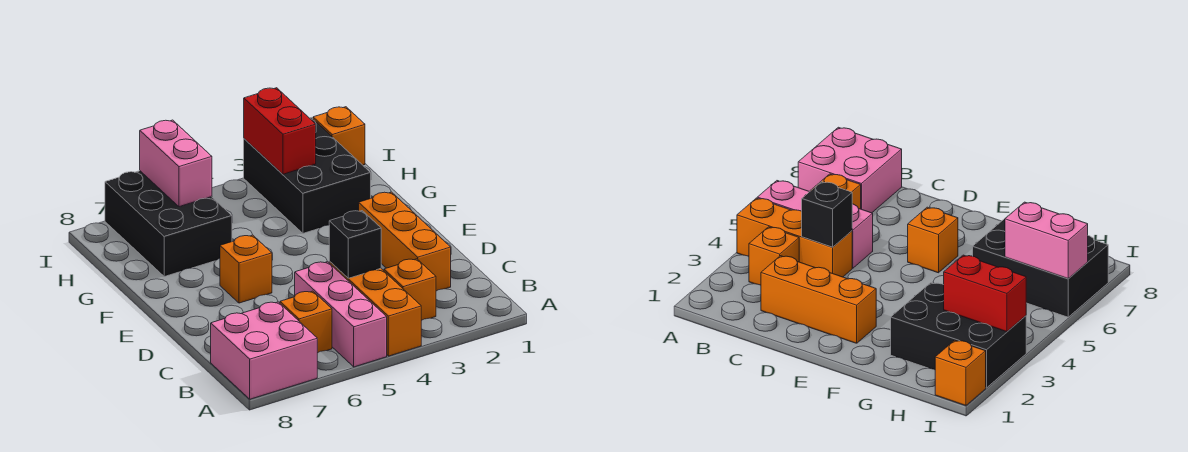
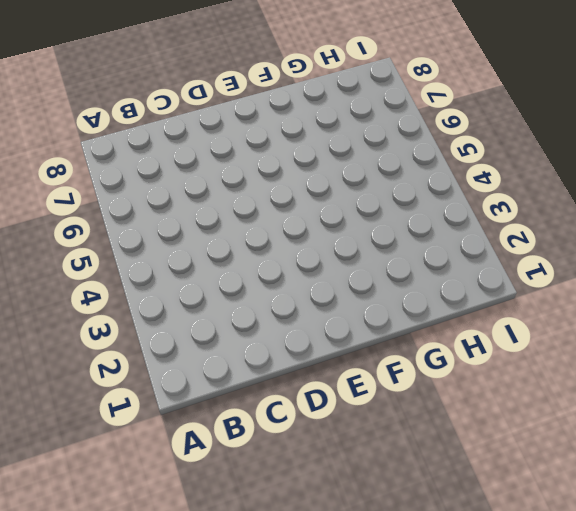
none -> orange 1x3 brick [329,261,421,356]
none -> pink 1x3 brick [295,262,387,367]
none -> pink 2x2 brick [211,302,317,399]

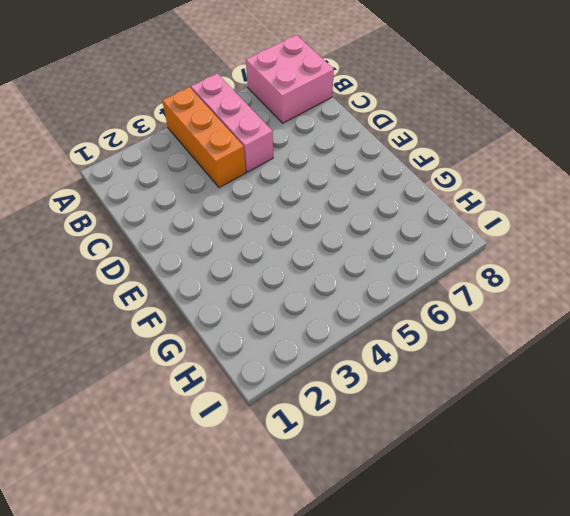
none -> orange 1x1 brick [384,259,436,321]
none -> orange 1x1 brick [280,291,332,353]
none -> orange 1x3 brick [359,192,451,291]

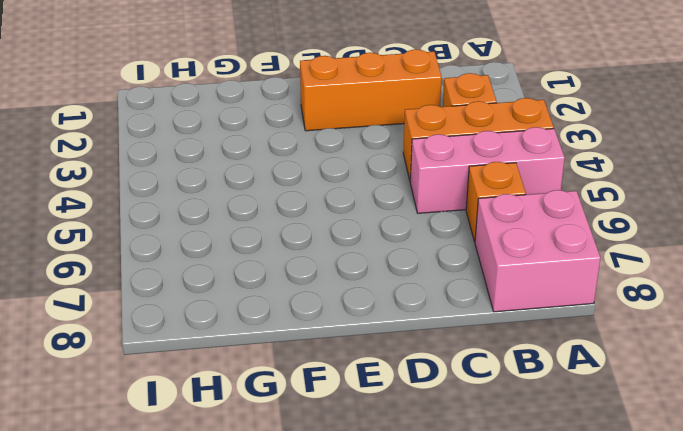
none -> orange 1x1 brick [220,235,272,303]
none -> black 2x3 brick [244,118,371,233]
none -> black 2x3 brick [105,171,232,277]

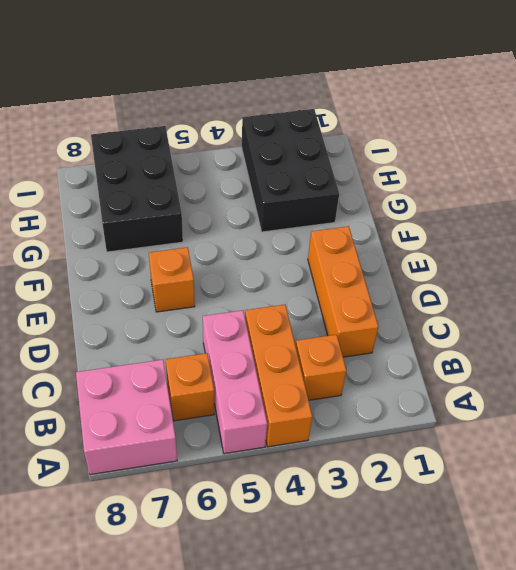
none -> orange 1x1 brick [313,107,365,165]
none -> black 1x1 brick [329,211,381,278]
none -> red 1x2 brick [244,88,316,174]

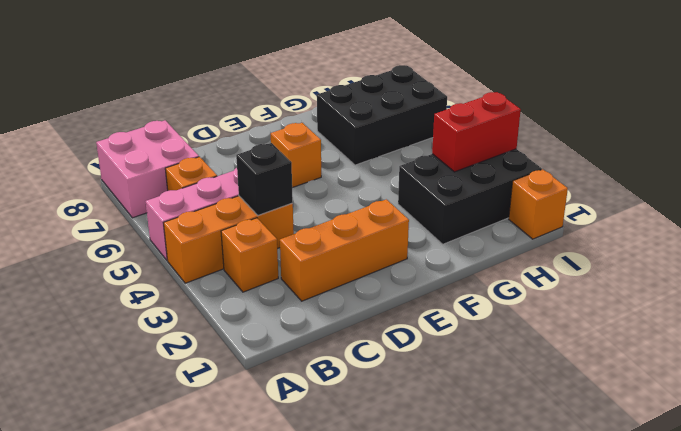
none -> pink 1x2 brick [140,120,212,207]

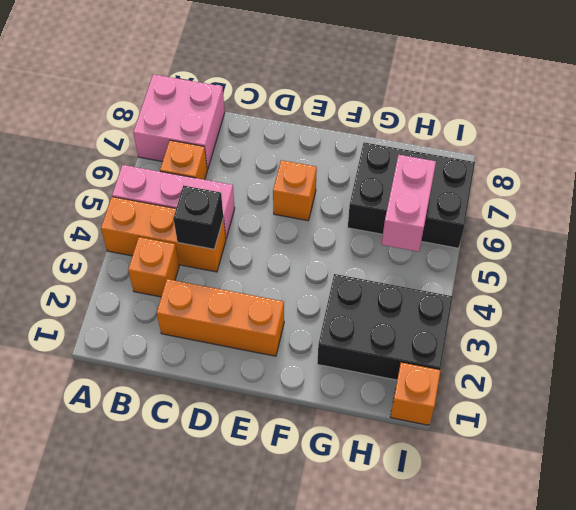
pink 1x2 brick [382,155,436,252] -> pink 1x2 brick turned to [140,120,212,207]
none -> red 1x2 brick [244,88,316,174]

